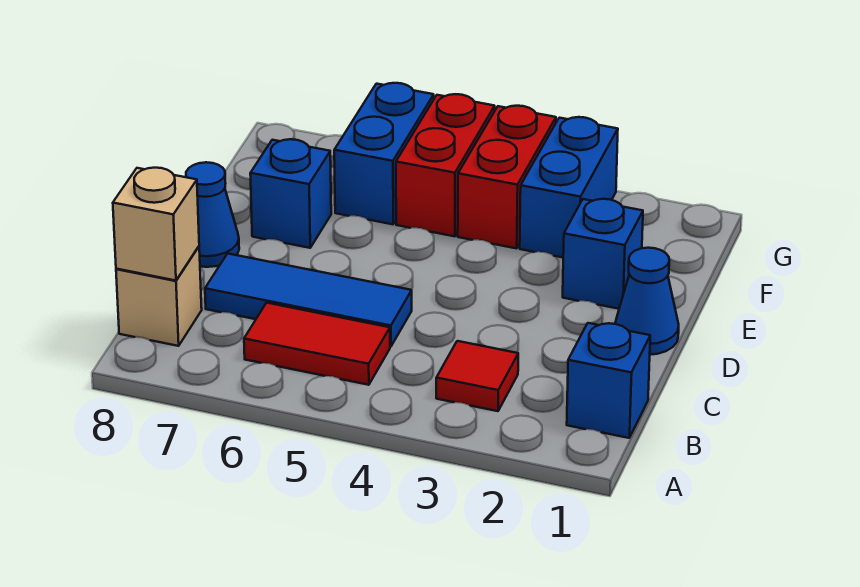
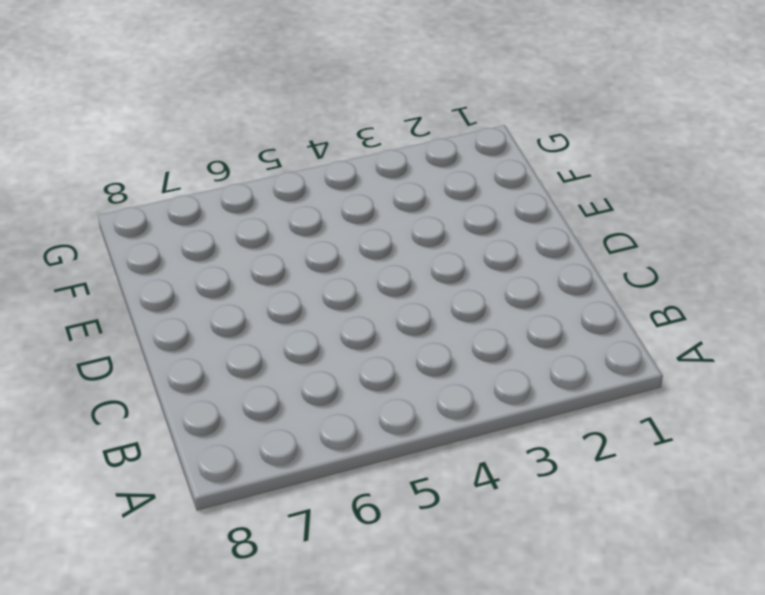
none -> blue 1x1 brick [567,323,650,438]
none -> red 1x1 tile [436,341,518,411]
none -> red 1x2 tile [244,303,390,385]

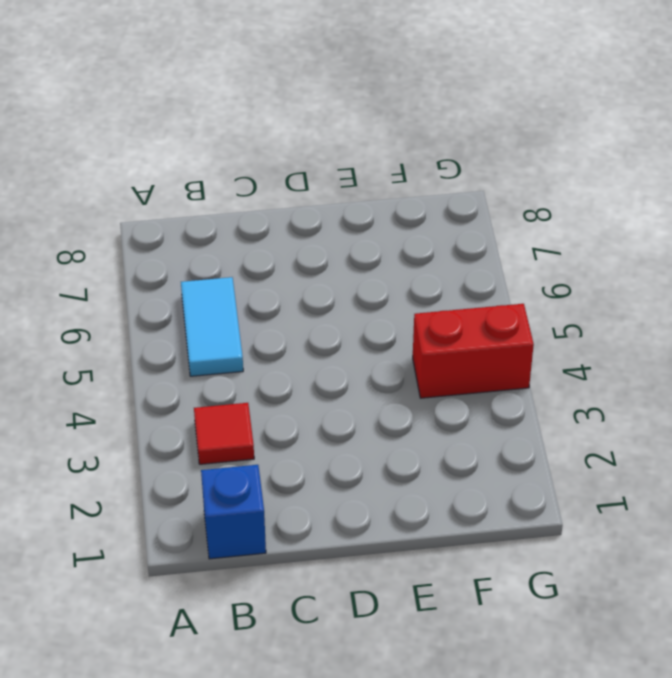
cyan 1x2 tile [181,277,243,376] -> red 1x2 tile [244,303,390,385]
none -> tan 1x1 brick [116,246,202,346]
none -> blue 1x3 tile [205,254,412,346]
none -> blue 1x1 cone [615,248,679,355]

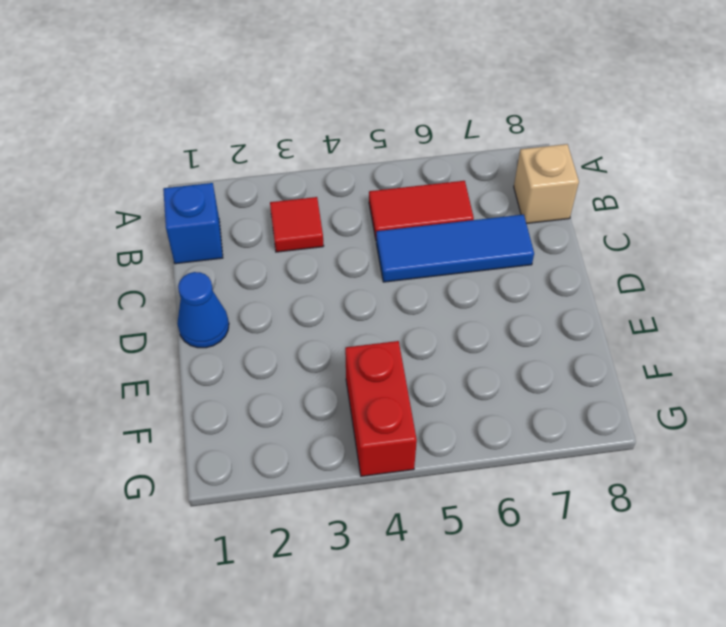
none -> blue 1x1 cone [186,162,239,267]
none -> blue 1x1 brick [563,199,643,309]
none -> blue 1x1 brick [250,139,331,248]

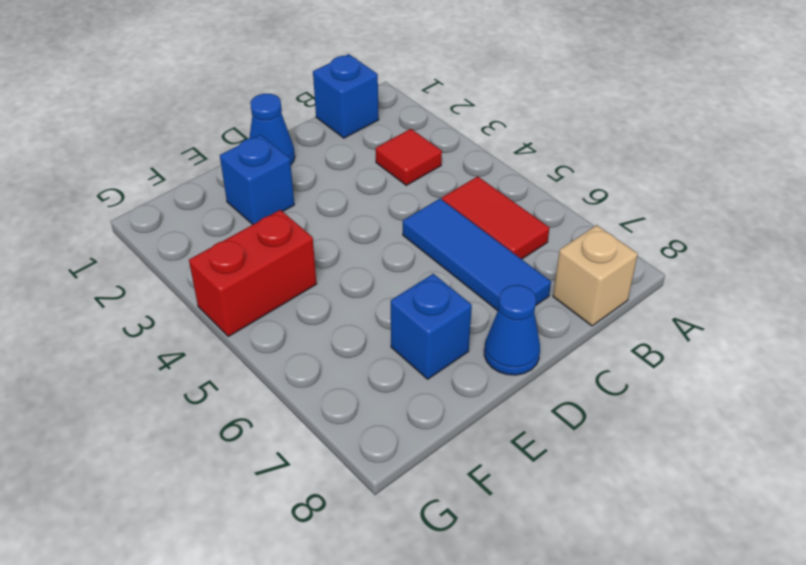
none -> blue 1x2 brick [520,117,618,257]
none -> red 1x2 brick [396,94,495,236]
none -> blue 1x2 brick [334,83,434,224]

